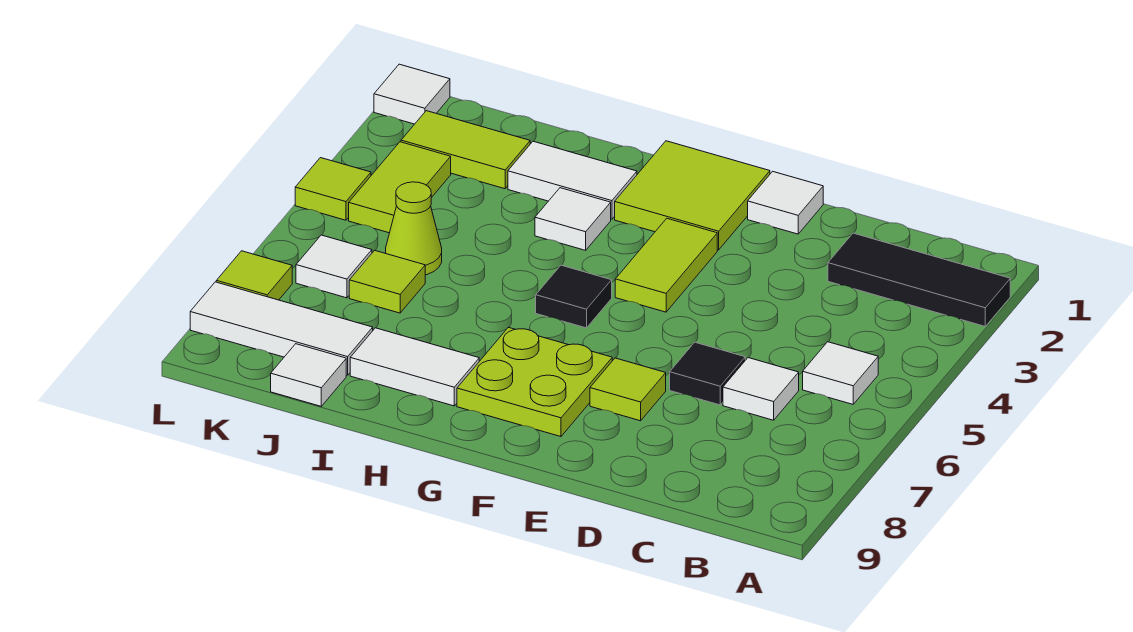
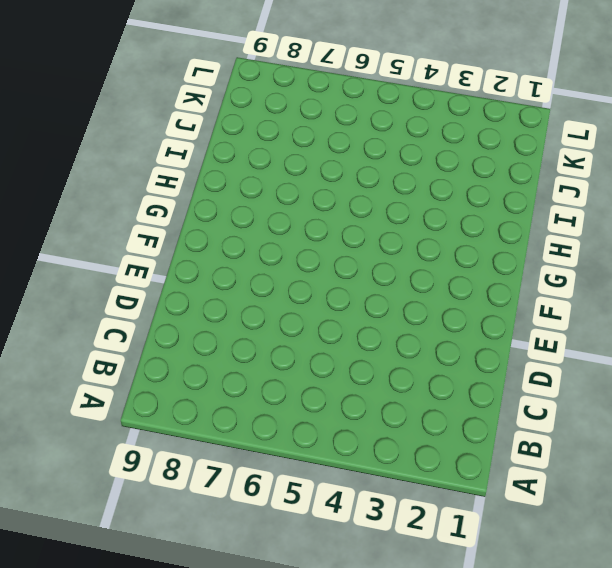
none -> black 1x3 tile [828,233,1010,326]
none -> white 1x1 tile [803,342,878,404]
none -> white 1x1 tile [723,358,799,420]

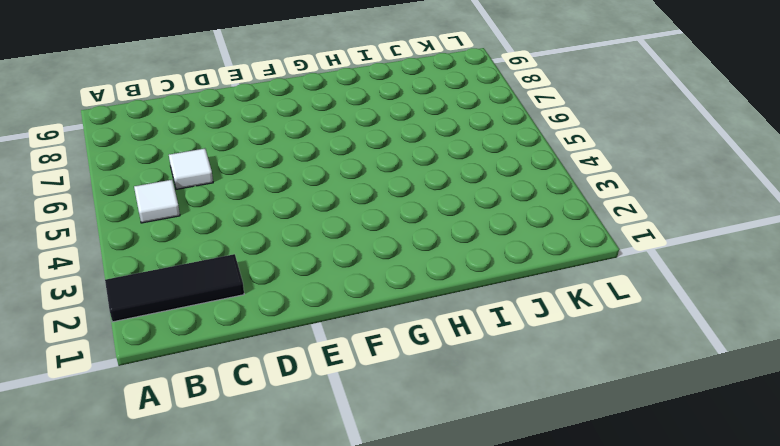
none -> black 1x1 tile [670,342,745,405]
none -> white 1x1 tile [748,171,823,234]
none -> lime 1x1 tile [590,358,666,421]

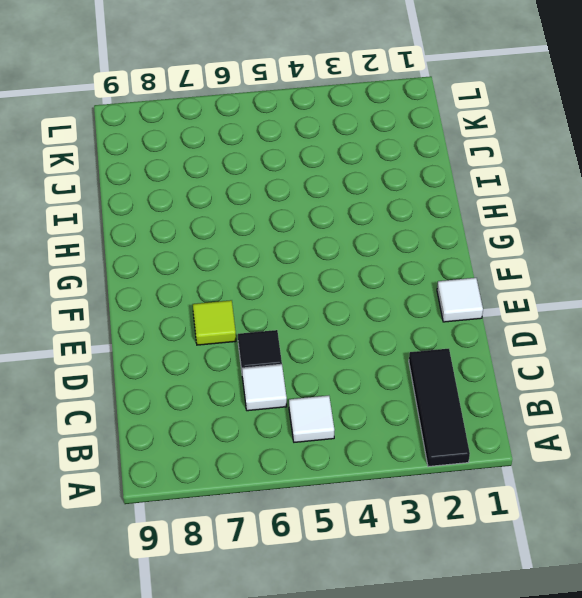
none -> lime 2x2 tile [615,141,770,250]
none -> lime 1x2 tile [615,218,717,312]
none -> lime 2x2 plate [457,327,612,437]

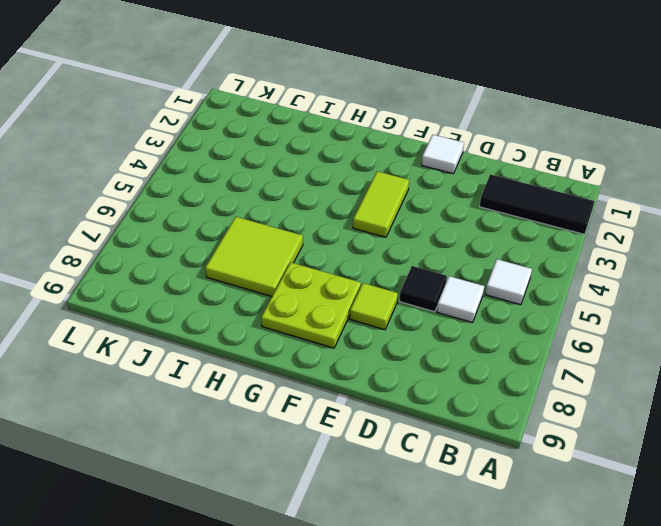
lime 2x2 tile [205,217,303,296] -> lime 2x2 tile moved to [615,141,770,250]
none -> black 1x1 tile [536,265,612,328]
none -> white 1x2 tile [508,141,637,219]
none -> white 1x1 tile [535,188,611,250]

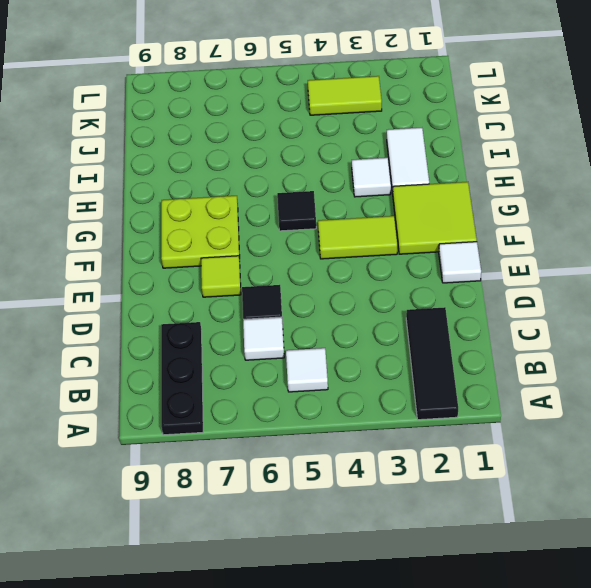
black 1x3 plate [161,322,203,435] -> none
none -> white 1x2 tile [350,328,479,406]
none -> lime 1x2 tile [401,111,530,189]
none -> lime 1x1 cone [386,182,442,275]

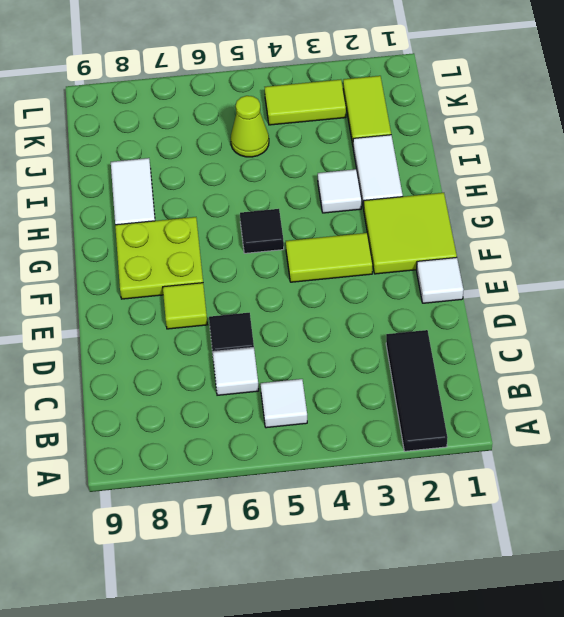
none -> lime 1x1 tile [349,250,425,313]
none -> white 1x3 tile [190,282,373,375]
none -> white 1x1 tile [271,344,346,406]

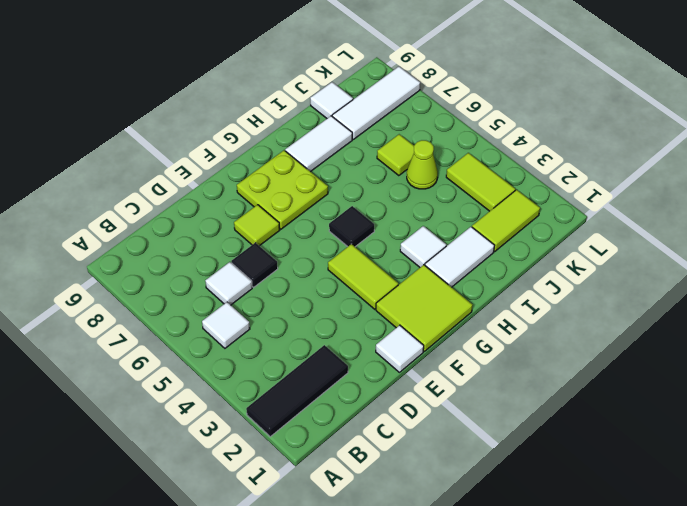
none -> white 1x1 tile [296,235,372,298]
none -> white 1x1 tile [374,64,450,124]
none -> lime 1x1 tile [295,158,371,220]

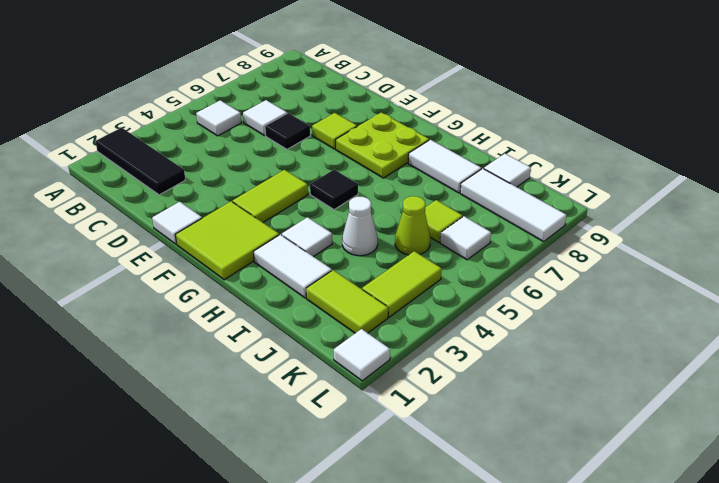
white 1x1 cone [342,197,378,256] -> none
none -> lime 1x1 tile [295,158,371,220]
none -> lime 1x1 tile [216,251,292,300]

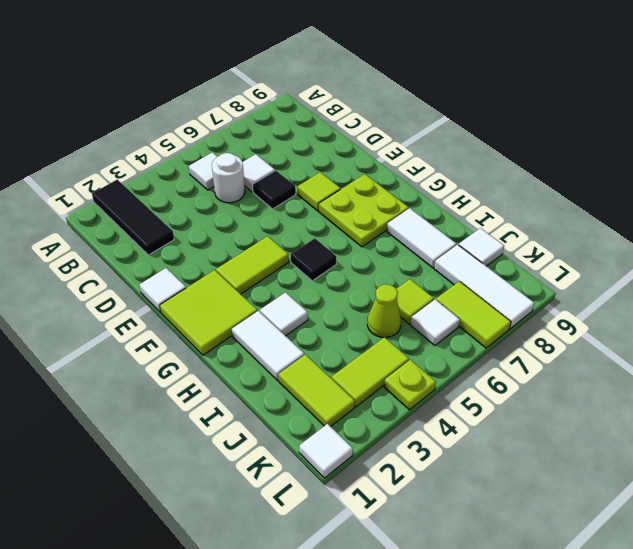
white 1x1 round brick [212,153,245,203] -> none
lime 1x2 tile [436,281,511,348] -> lime 1x1 tile [216,251,292,300]
lime 1x1 plate [384,360,436,410] -> lime 1x1 tile [295,158,371,220]

